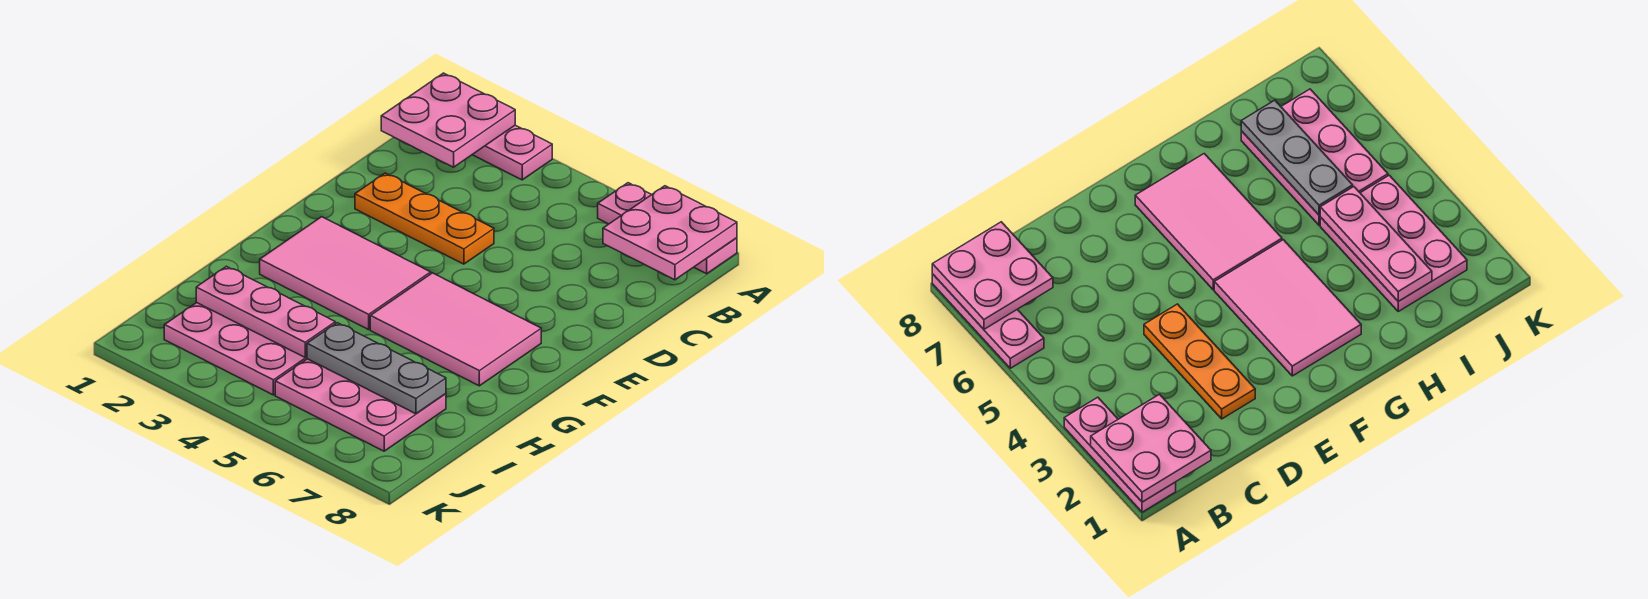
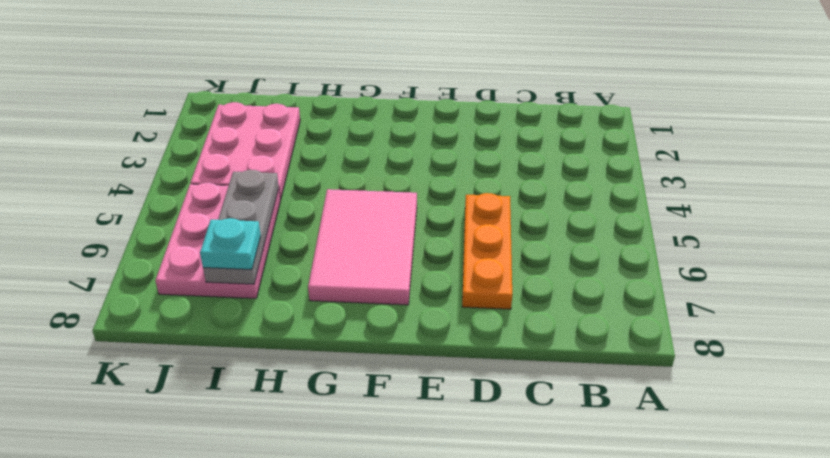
orange 1x3 plate [462,193,512,309] -> orange 1x3 plate moved to [355,173,494,264]
cyan 1x1 plate [200,218,261,270] -> none
none -> pink 1x3 plate [472,125,552,180]
none -> pink 1x3 plate [598,183,737,274]

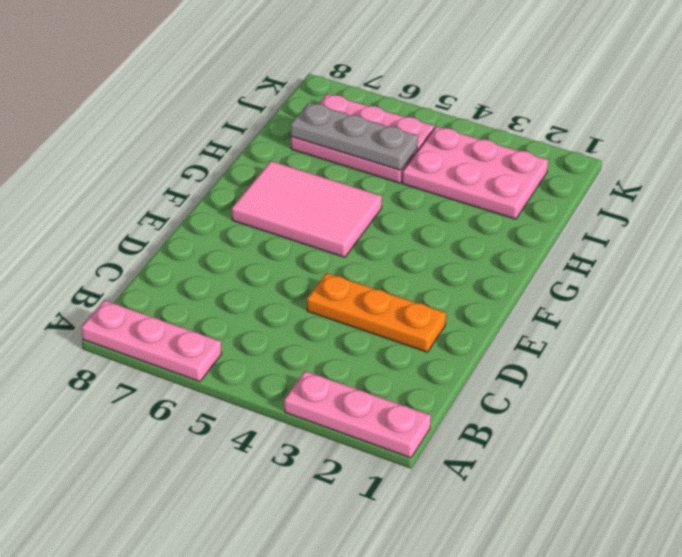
none -> pink 2x3 tile [260,217,431,330]
none -> pink 2x2 plate [381,73,515,167]

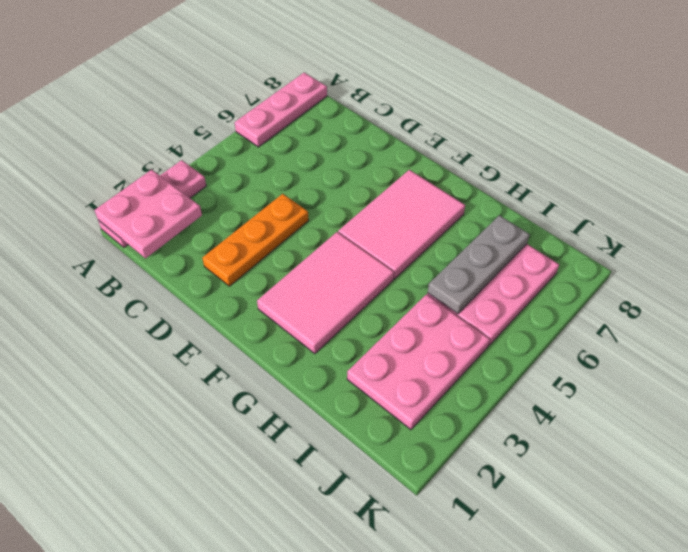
none -> pink 2x2 plate [603,186,737,280]
none -> pink 1x3 plate [196,266,335,357]

